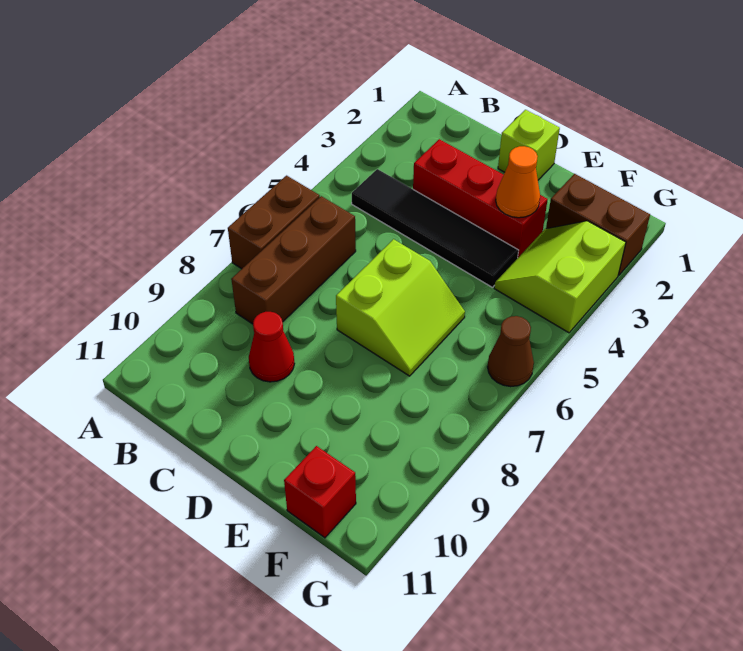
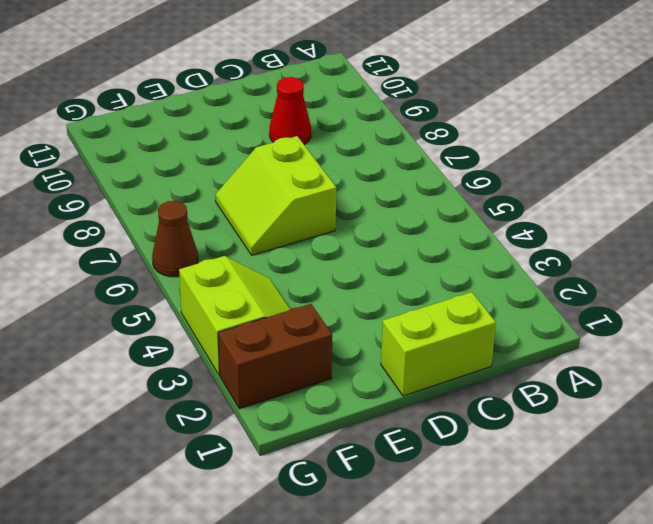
lime 1x2 brick [381,292,496,396] -> lime 1x1 brick [498,110,560,180]
none -> brown 1x2 brick [228,176,320,269]
none -> black 1x4 tile [352,169,519,287]
none -> brown 1x3 brick [231,196,356,324]

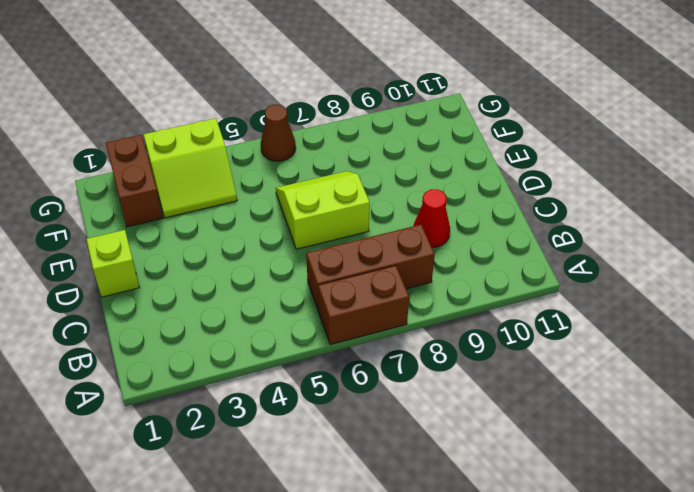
none -> black 1x4 tile [352,169,519,287]
none -> red 1x3 brick [413,139,548,257]
none -> red 1x1 brick [284,446,356,538]

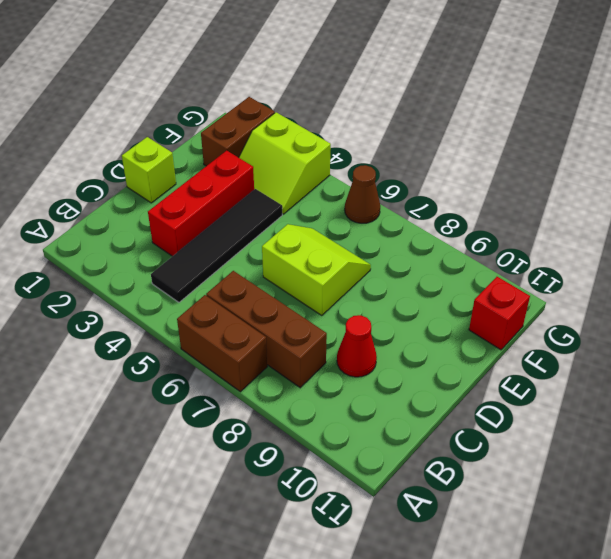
none -> orange 1x1 cone [496,146,540,218]

